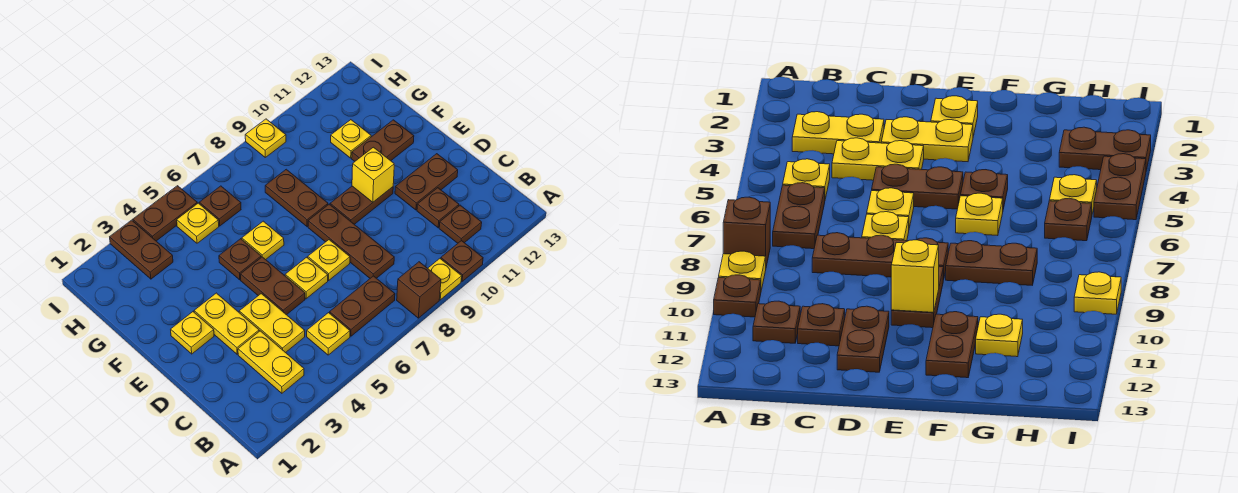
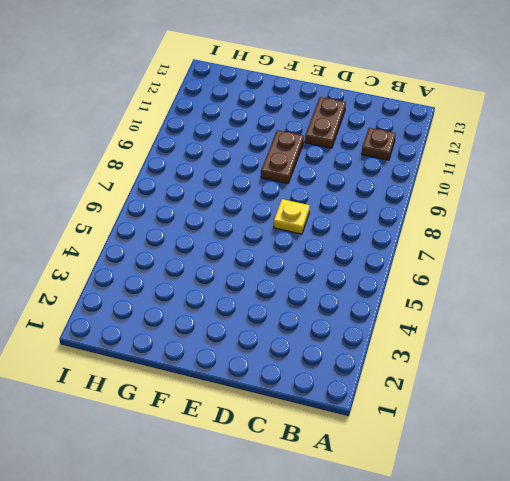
none -> brown 1x1 brick [397,262,441,318]
none -> yellow 1x1 plate [428,259,462,300]
none -> brown 1x1 plate [441,240,483,281]

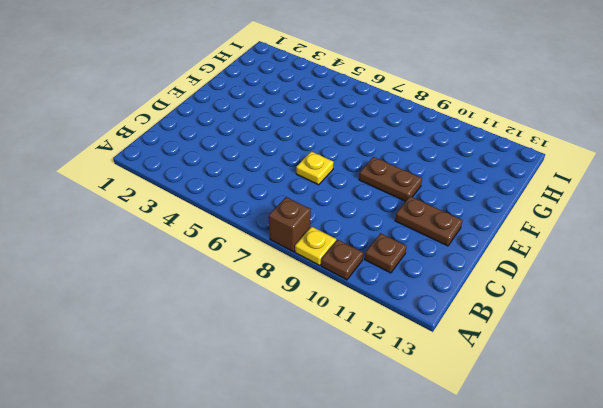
none -> yellow 1x2 plate [238,331,304,393]
none -> yellow 1x1 plate [307,313,350,355]
none -> brown 1x2 plate [330,276,395,336]

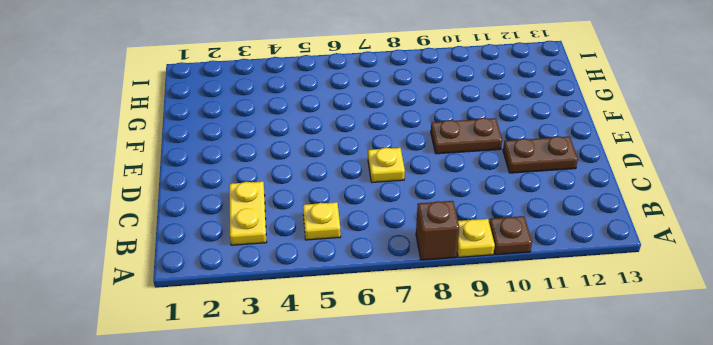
none -> brown 1x2 plate [330,276,395,336]
none -> brown 1x1 plate [439,205,482,243]
none -> yellow 1x2 plate [239,294,305,353]

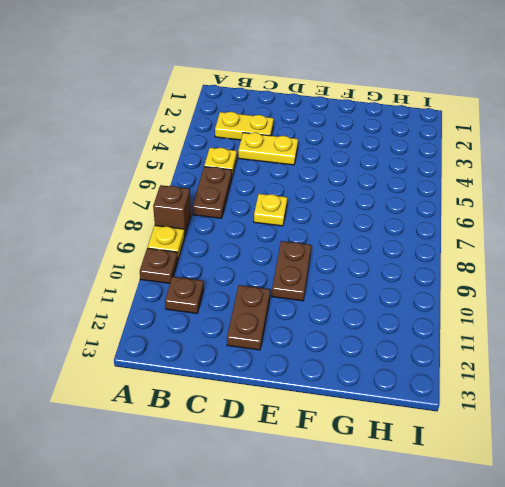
none -> brown 1x3 plate [308,204,394,278]
none -> brown 1x1 plate [417,188,459,228]
none -> yellow 1x2 plate [194,293,259,354]

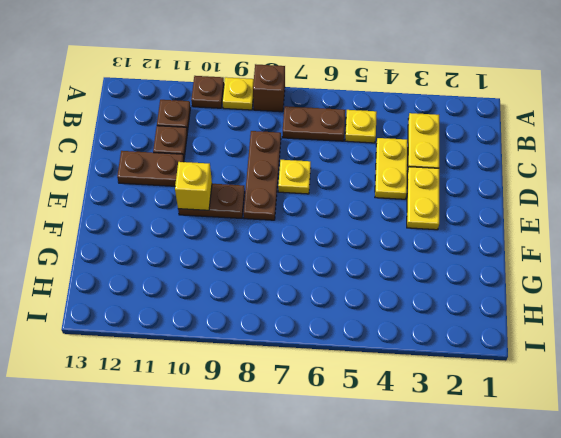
none -> brown 1x2 plate [241,257,305,315]
none -> yellow 1x1 plate [285,257,328,299]
none -> yellow 1x1 plate [171,312,214,354]

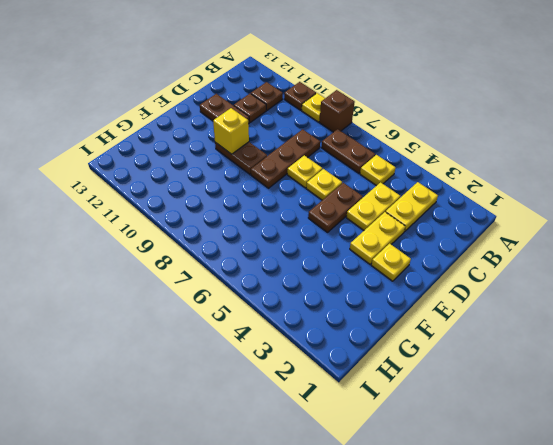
none -> brown 1x1 plate [219,239,261,280]
none -> yellow 1x1 plate [242,221,284,260]
none -> brown 1x2 plate [265,169,328,227]

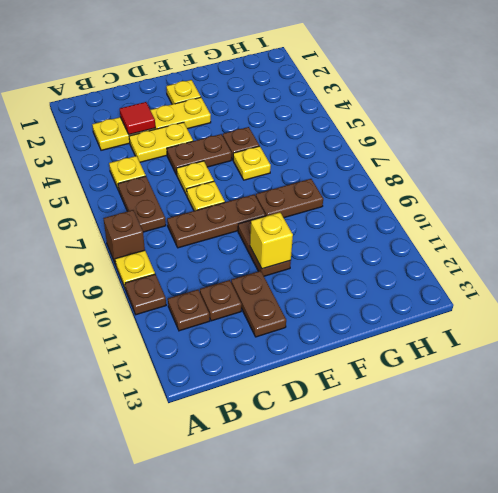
red 1x1 tile [120,102,155,135] -> none
none -> brown 1x2 plate [352,120,414,161]
none -> yellow 1x1 plate [331,120,371,158]
none -> brown 1x2 plate [110,220,173,279]

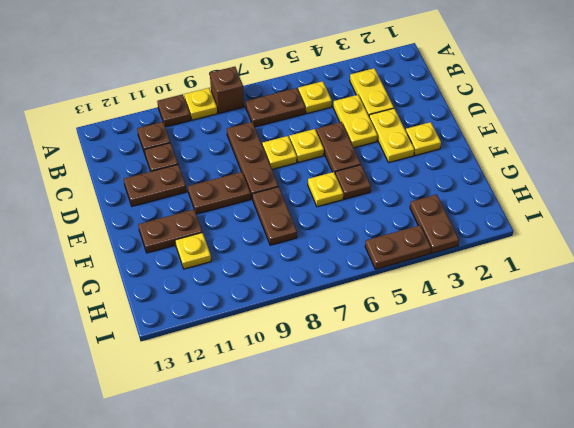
none -> yellow 1x1 plate [177,203,219,243]
none -> brown 1x1 plate [199,186,241,226]
none -> yellow 1x1 plate [245,119,286,157]

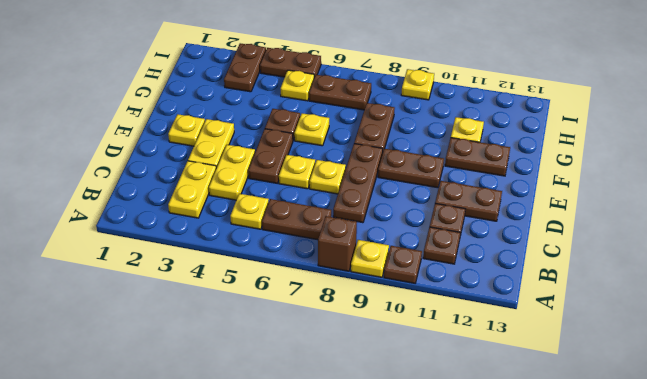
brown 1x2 plate [309,75,371,110] -> brown 1x1 plate [199,186,241,226]
none -> yellow 1x1 brick [352,147,394,202]

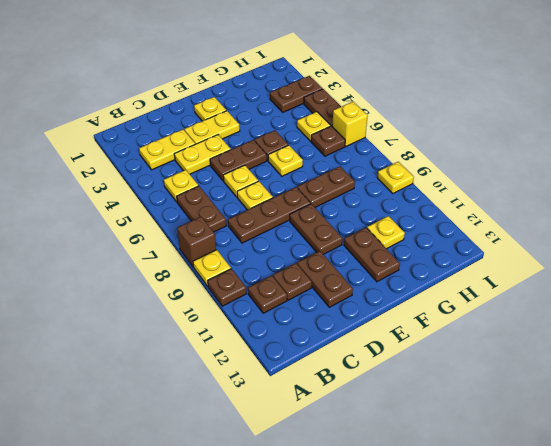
yellow 1x1 brick [332,102,368,146] -> yellow 1x1 brick moved to [352,147,394,202]

